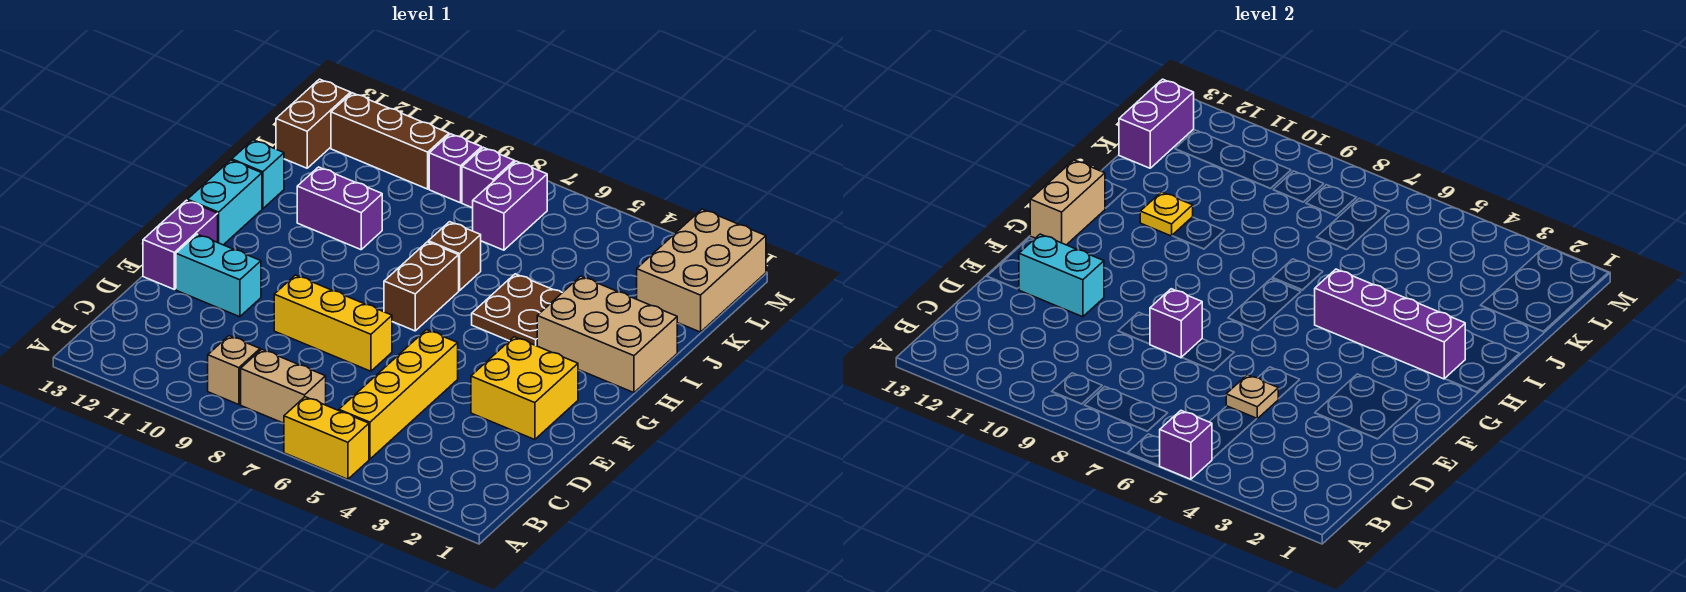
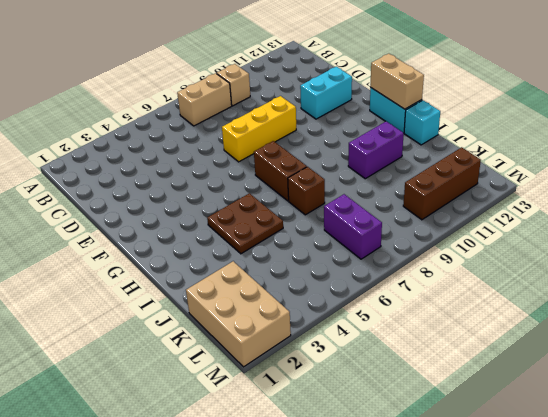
none -> yellow 1x2 brick [284,397,369,479]
none -> yellow 1x4 brick [339,330,458,459]
none -> yellow 2x2 brick [471,337,578,440]

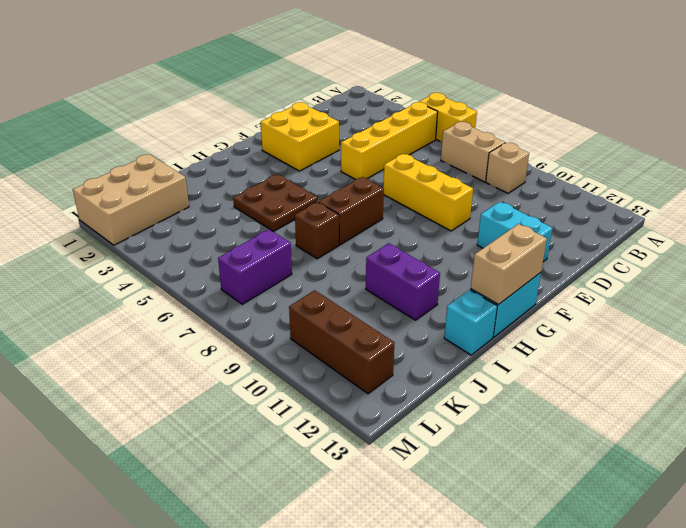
none -> purple 1x2 brick [143,200,218,289]
none -> tan 2x3 brick [537,276,677,393]
none -> brown 1x2 brick [276,79,351,168]

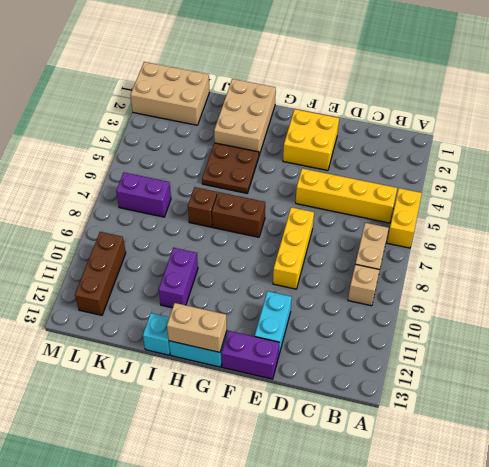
none -> brown 1x2 brick [276,79,351,168]
none -> purple 1x1 brick [462,147,514,208]
none -> purple 1x1 brick [429,134,482,203]

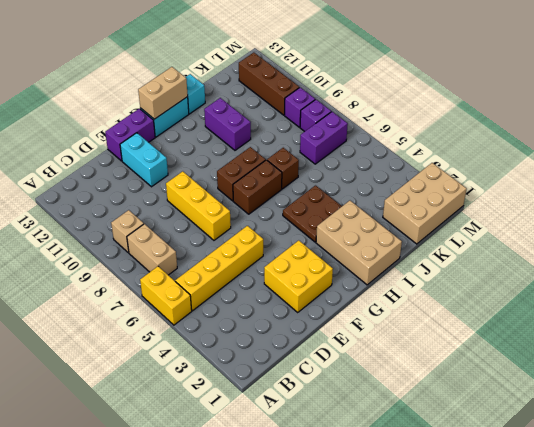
brown 1x2 brick [217,147,266,201] -> brown 1x2 brick moved to [276,79,351,168]
none -> purple 1x1 brick [1160,411,1212,479]
none -> tan 1x1 plate [1226,375,1278,419]
none -> purple 1x1 brick [1150,289,1202,358]

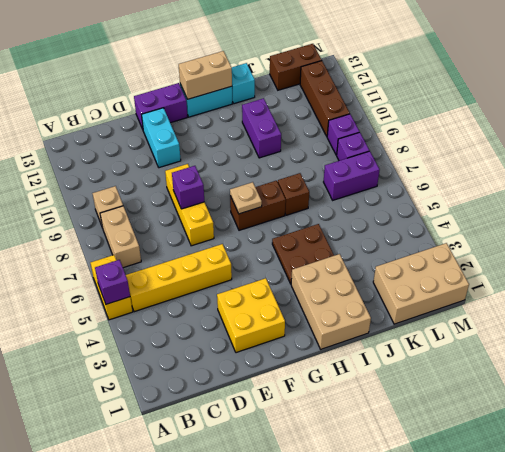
tan 1x1 plate [230,182,262,214] -> tan 1x1 plate moved to [1226,375,1278,419]
none -> cyan 1x2 brick [1019,234,1104,317]
none -> purple 1x4 brick [1315,269,1465,379]
none -> yellow 1x1 plate [1140,192,1193,236]

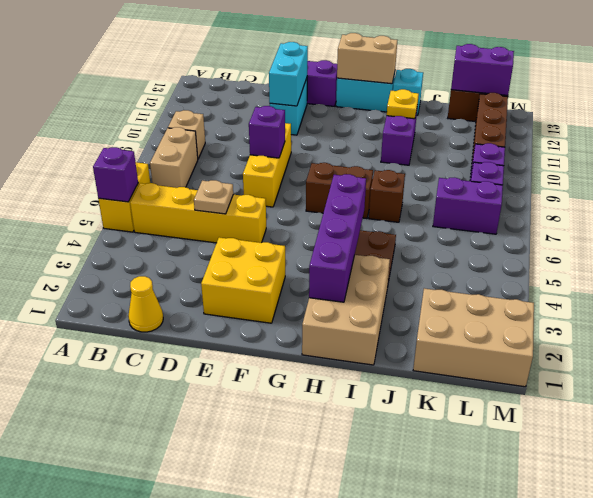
yellow 1x1 cone [128,276,163,332] -> none

